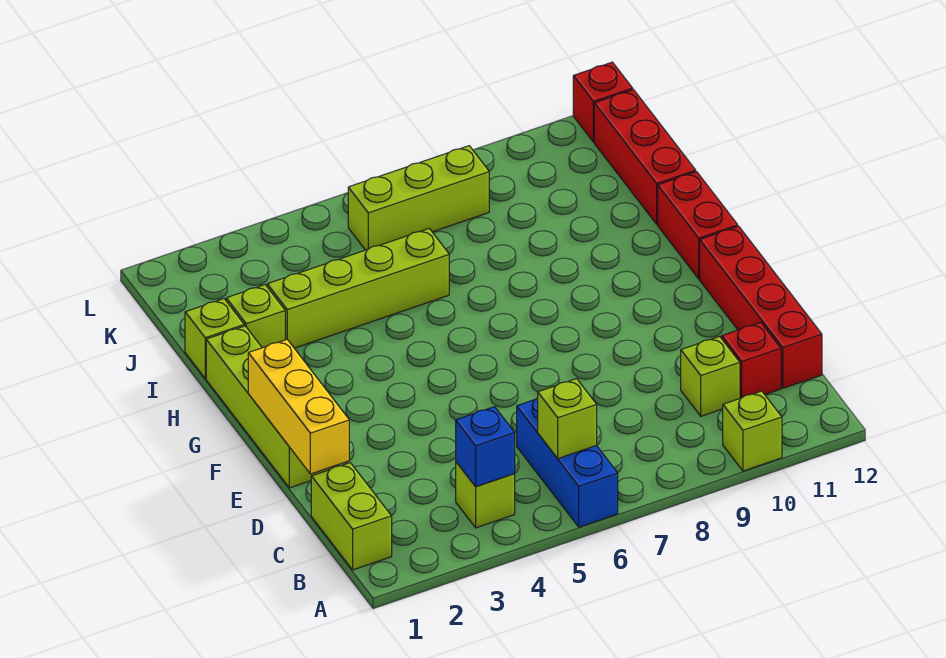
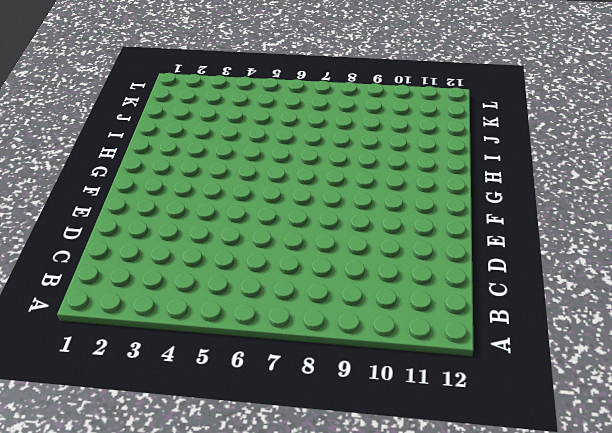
none -> blue 1x3 brick [517,398,618,527]
none -> lime 1x1 brick [723,391,782,471]
none -> lime 1x2 brick [311,463,392,570]

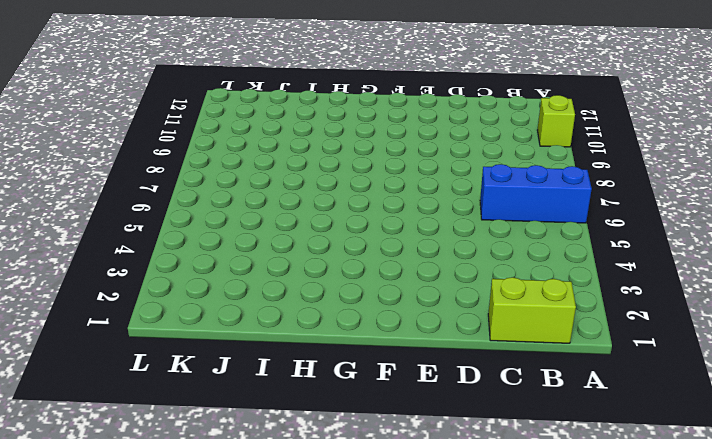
none -> lime 1x1 brick [456,462,515,528]
none -> lime 1x1 brick [681,336,740,416]
none -> red 1x1 brick [722,322,781,398]

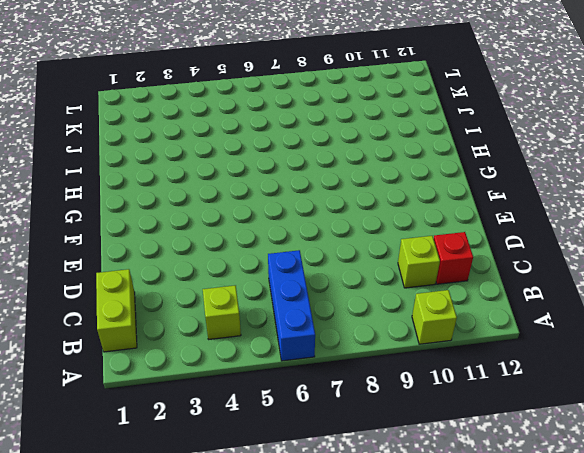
none -> red 1x4 brick [700,226,822,388]
none -> lime 1x4 brick [206,326,328,488]
none -> red 1x2 brick [658,172,738,279]

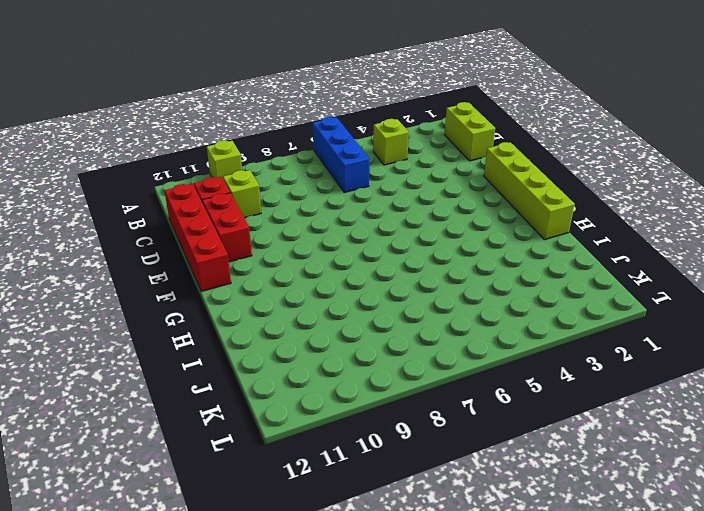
red 1x2 brick [202,193,252,262] -> red 1x2 brick moved to [658,172,738,279]
none -> lime 1x1 brick [185,299,244,378]
none -> lime 1x1 brick [226,285,285,348]
none -> lime 1x4 brick [267,229,449,348]

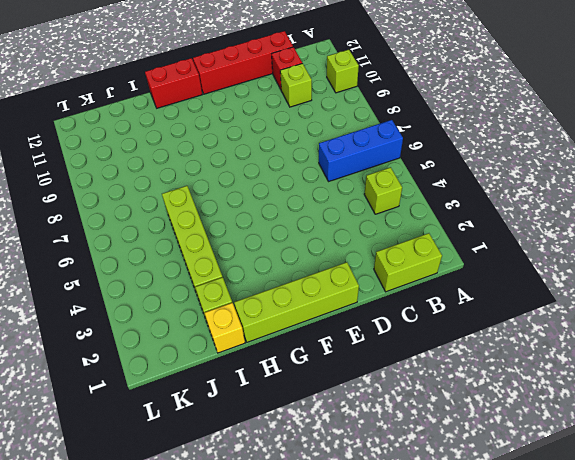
yellow 1x1 brick [205,303,245,353] -> lime 1x1 brick [185,299,244,378]
none -> red 1x3 brick [594,90,696,224]
none -> lime 1x3 brick [348,146,489,250]
none -> red 1x1 brick [573,62,633,142]

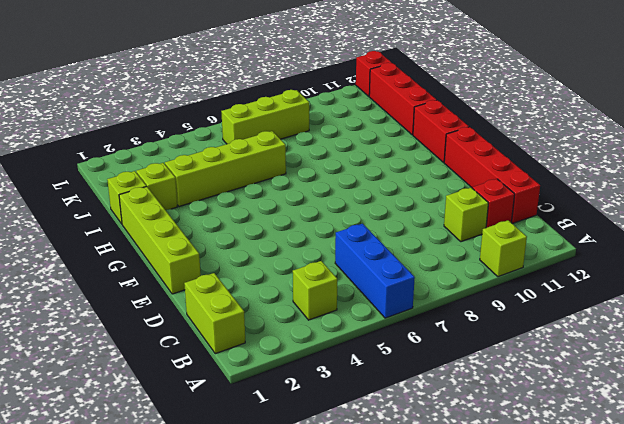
none -> blue 1x1 brick [456,407,515,487]
none -> lime 1x1 brick [538,379,597,458]
none -> yellow 1x3 brick [248,339,349,474]

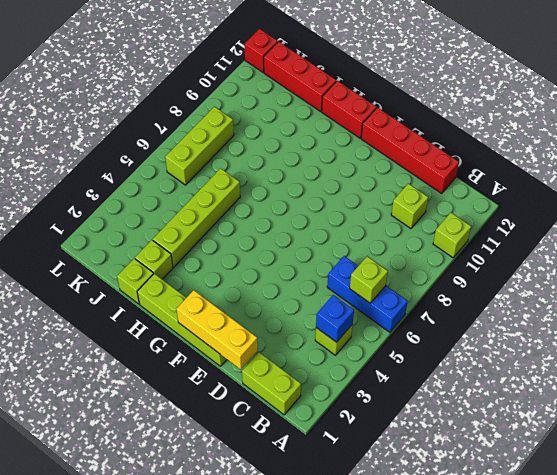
none -> red 1x1 brick [722,322,781,398]

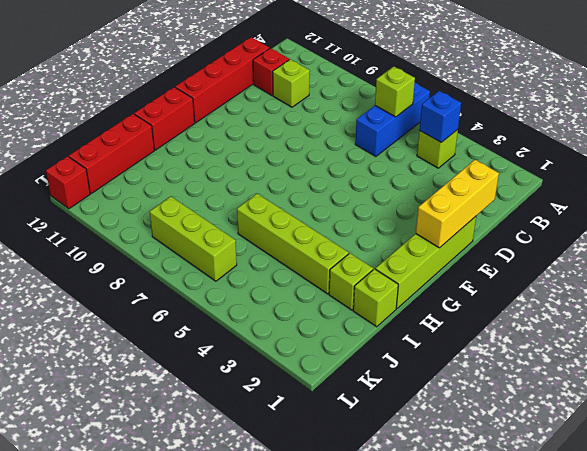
none -> lime 1x1 brick [723,391,782,471]
none -> lime 1x2 brick [311,463,392,570]

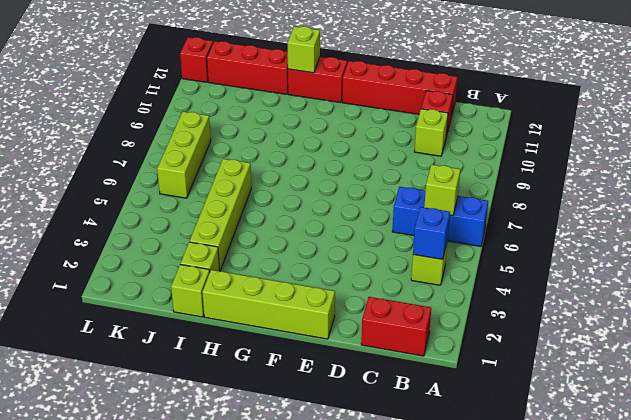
red 1x2 brick [361,297,431,356] -> lime 1x2 brick [311,463,392,570]
lime 1x1 brick [288,26,320,73] -> lime 1x1 brick moved to [723,391,782,471]
none -> yellow 1x3 brick [248,339,349,474]

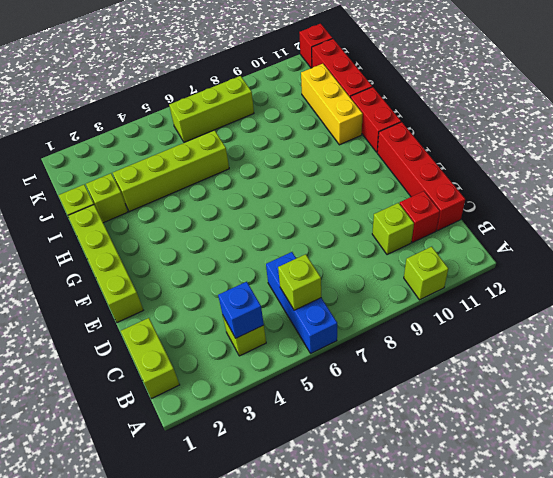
yellow 1x3 brick [301,64,363,145] -> yellow 1x3 brick moved to [248,339,349,474]

